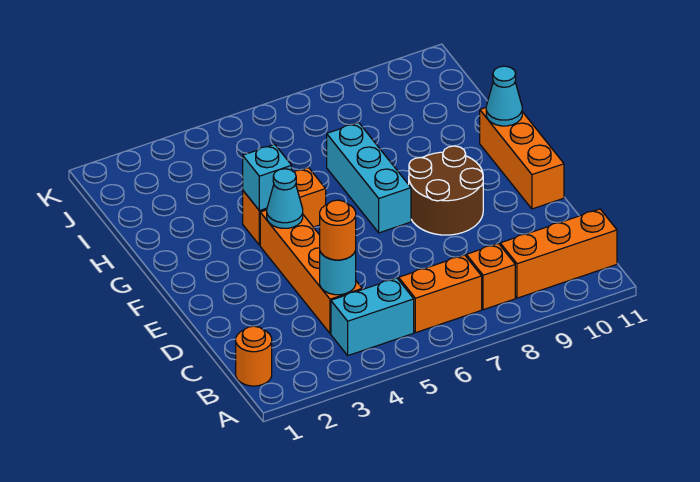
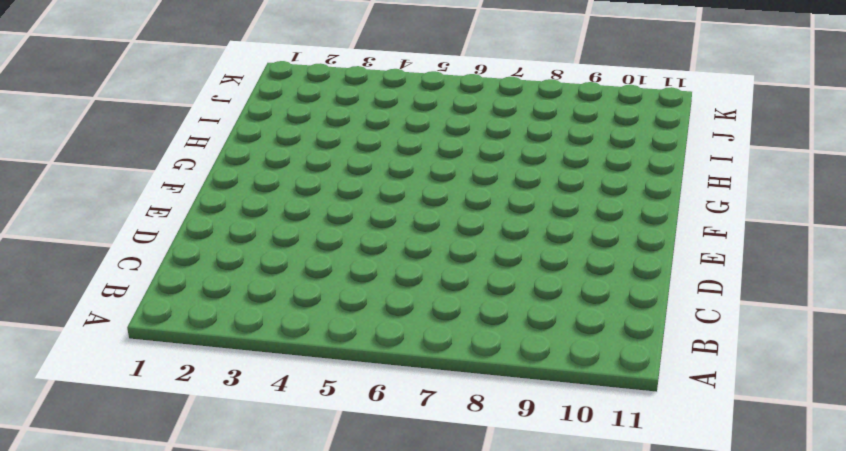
none -> orange 1x1 round brick [236,326,272,386]
none -> cyan 1x2 brick [331,278,414,355]
none -> orange 1x2 brick [399,255,482,333]

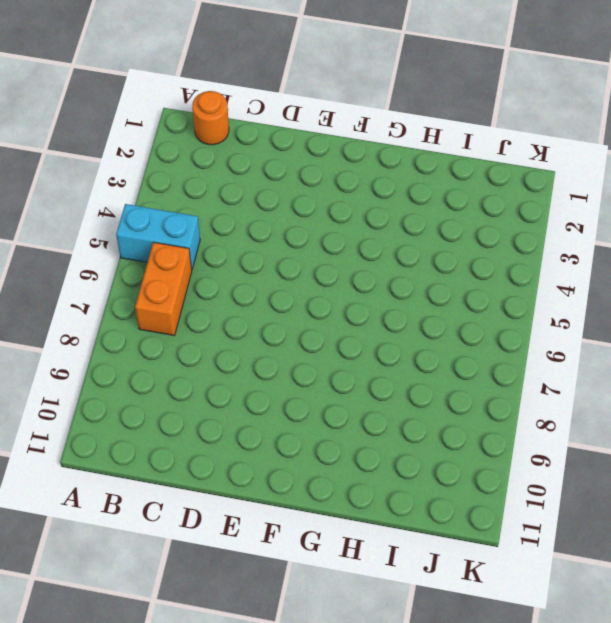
cyan 1x2 brick [116,204,200,269] -> cyan 1x2 brick turned to [331,278,414,355]
none -> orange 1x1 brick [466,244,515,310]
none -> orange 1x3 brick [500,209,617,298]
none -> orange 1x4 brick [260,210,362,334]

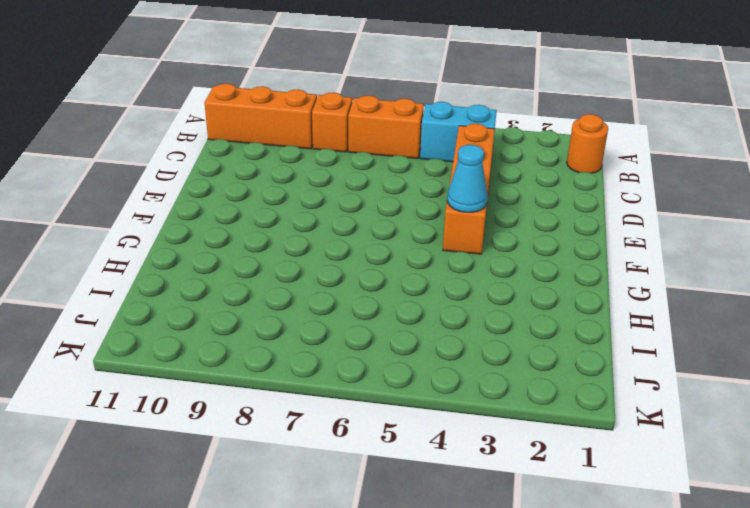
none -> brown 2x2 round brick [408,146,483,235]
none -> orange 1x3 brick [480,108,564,209]
none -> cyan 1x3 brick [327,123,411,233]

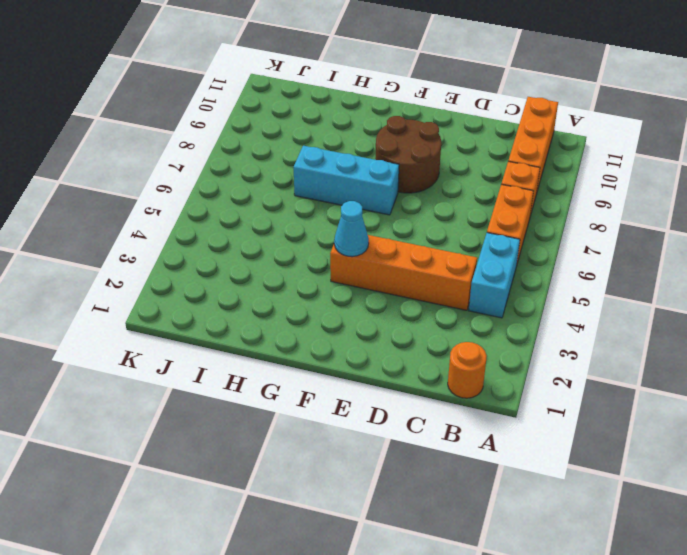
none -> orange 1x3 brick [480,108,564,209]
none -> orange 1x2 brick [243,168,326,245]
none -> cyan 1x1 round brick [320,251,356,295]

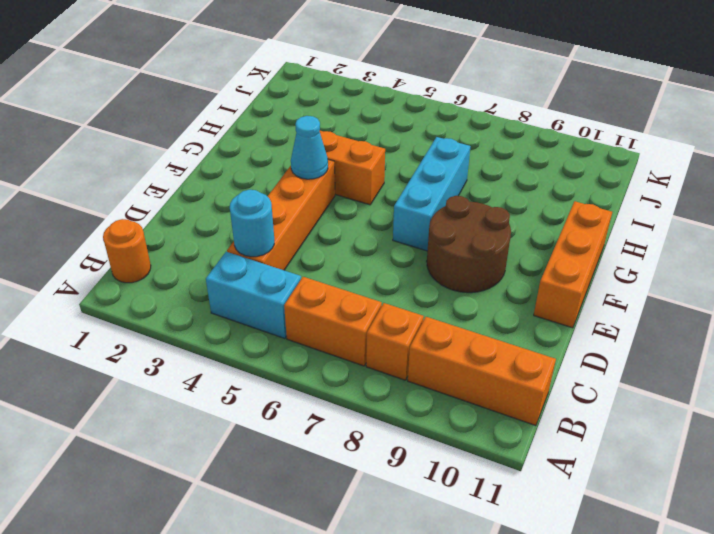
none -> cyan 1x1 brick [243,144,292,211]
none -> cyan 1x1 cone [486,66,522,126]
none -> orange 1x1 round brick [320,200,356,260]

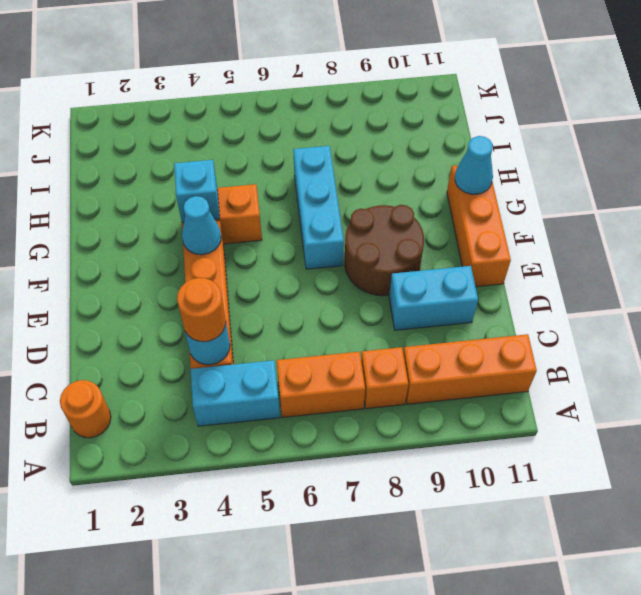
cyan 1x2 brick [389,266,478,330] -> none

